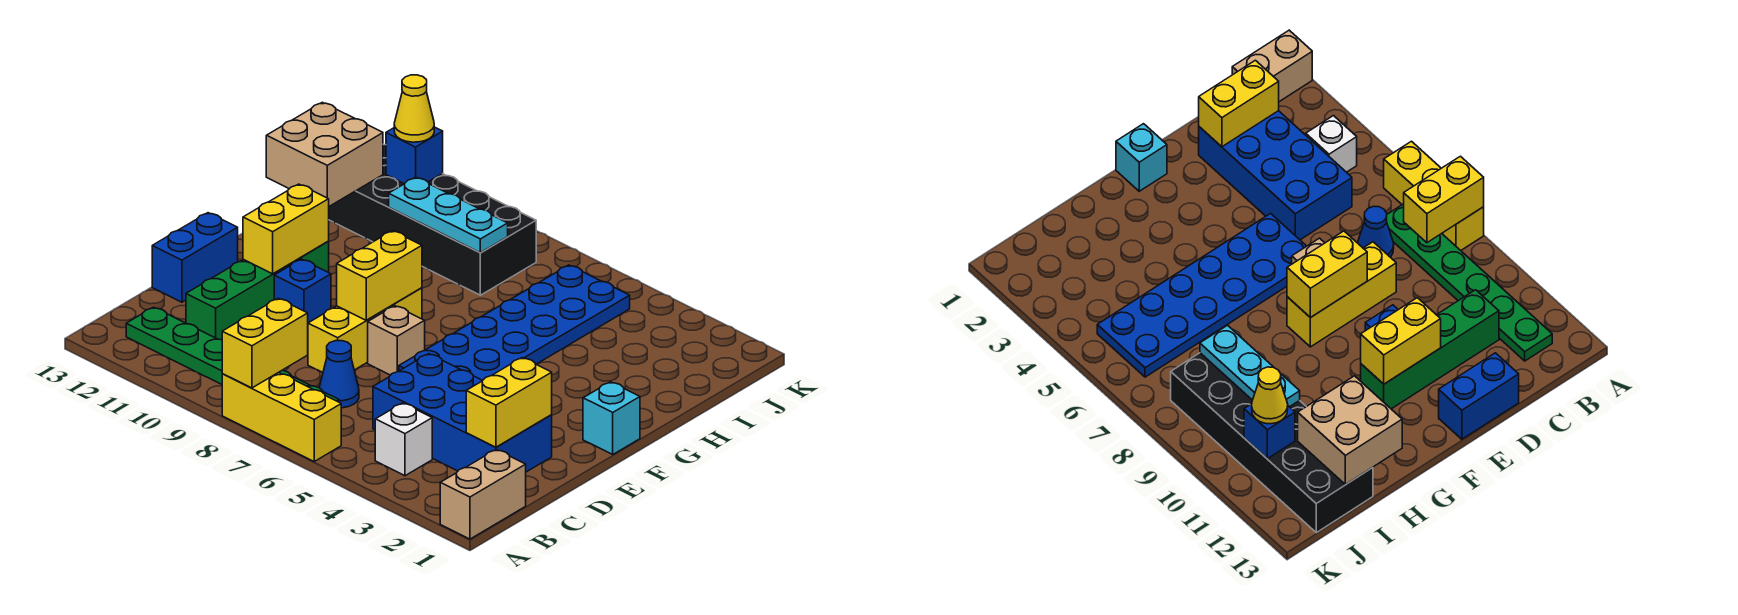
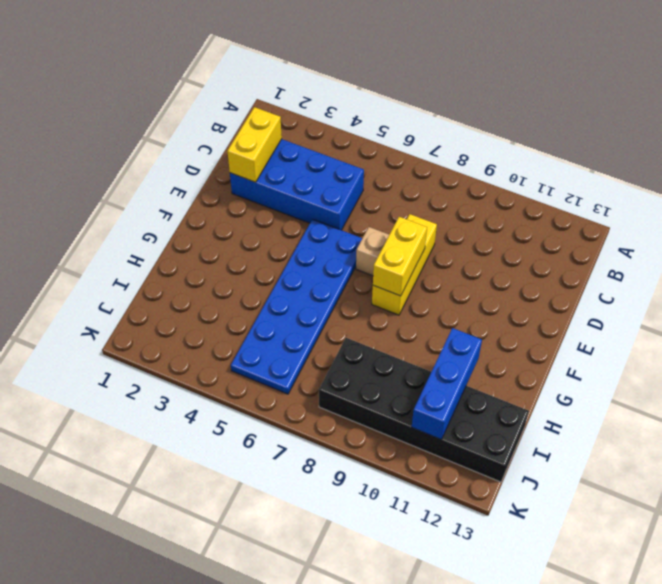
blue 1x3 brick [412,328,482,440] -> blue 1x1 brick [386,127,443,184]
none -> tan 1x2 brick [440,450,526,539]
none -> yellow 1x3 brick [222,372,341,461]
none -> white 1x1 brick [375,403,432,476]

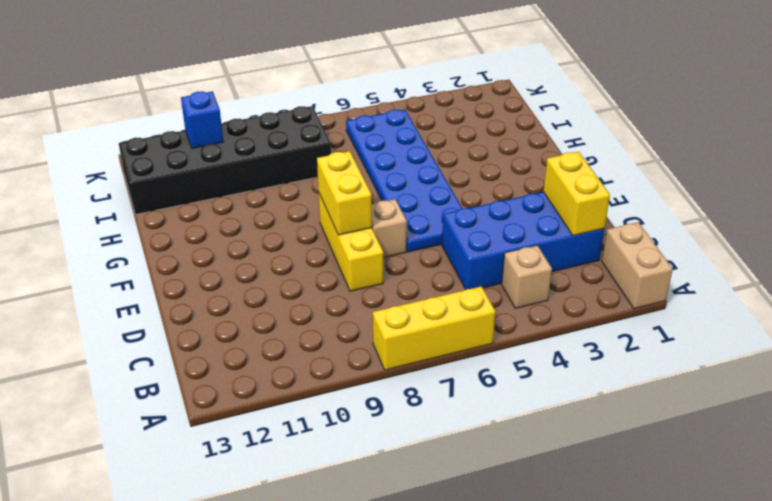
tan 1x1 brick [502,245,552,308] -> white 1x1 brick [375,403,432,476]
none -> green 1x6 plate [126,307,339,402]
none -> blue 1x1 cone [319,341,359,408]
none -> green 1x4 brick [186,241,329,340]

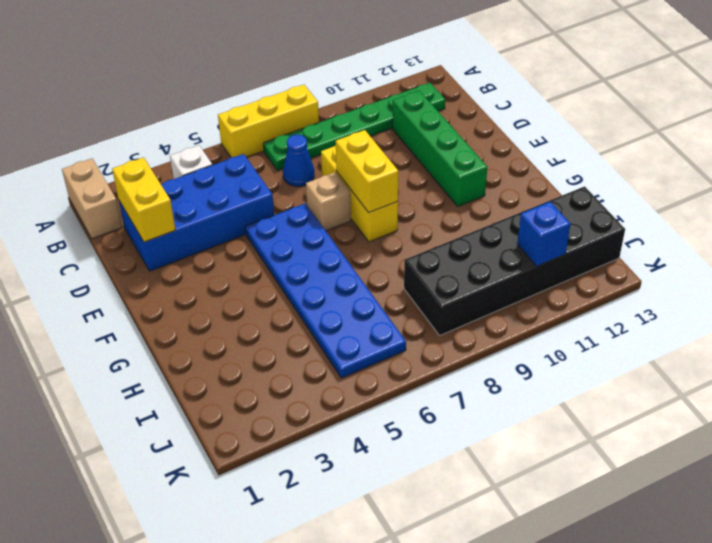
none -> blue 1x2 brick [152,213,238,302]
none -> blue 1x1 brick [274,259,331,323]
none -> cyan 1x1 brick [583,382,640,454]

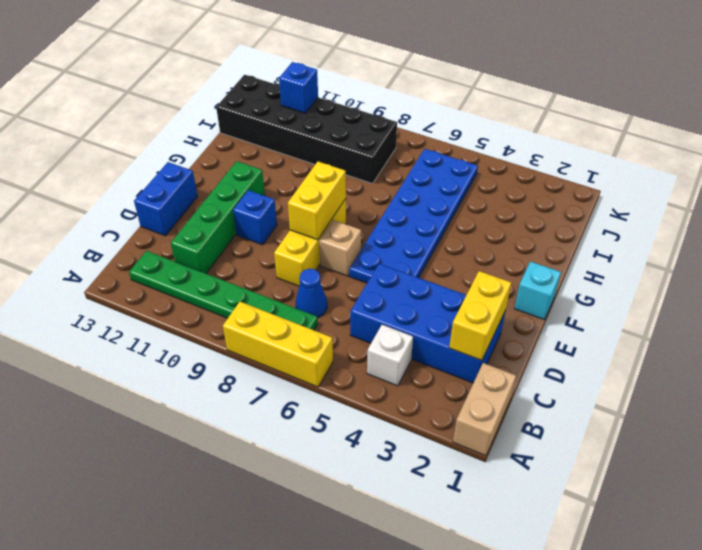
none -> yellow 1x2 brick [222,298,308,388]
none -> yellow 1x2 brick [243,184,329,274]
none -> tan 2x2 brick [266,102,383,206]

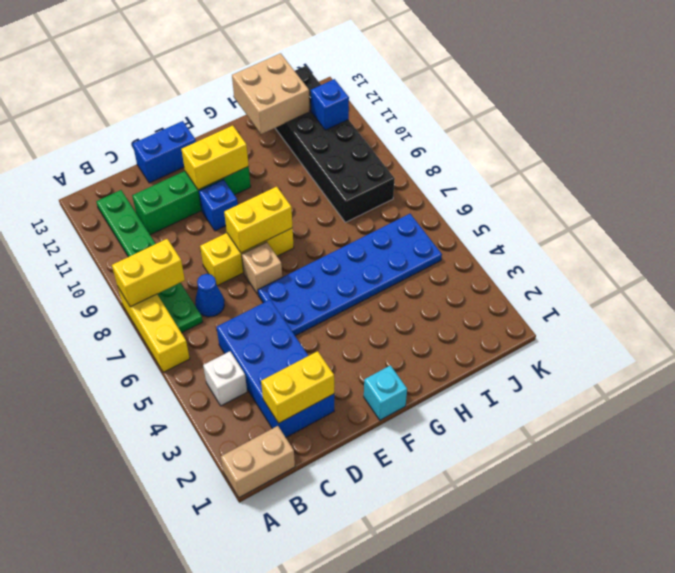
none -> cyan 1x3 plate [389,177,508,253]
none -> yellow 1x1 cone [394,75,434,142]

